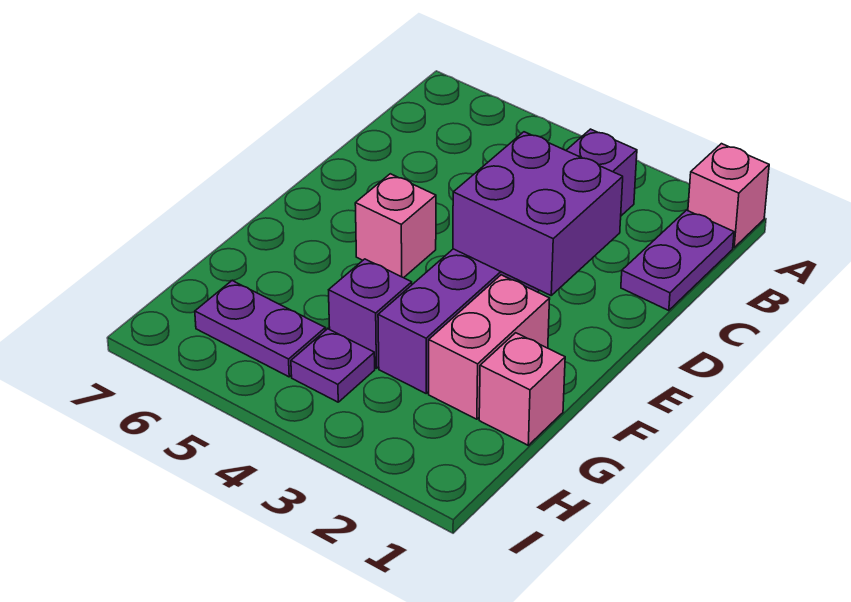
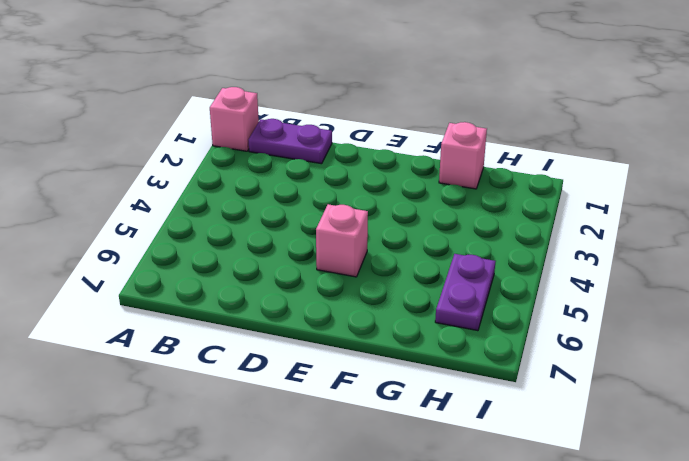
none -> purple 1x6 brick [378,129,637,393]
none -> pink 1x2 brick [429,275,550,419]

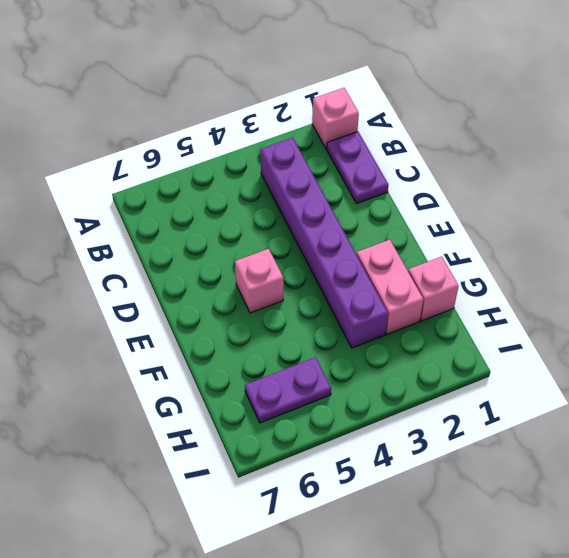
none -> purple 1x1 brick [329,259,412,368]
none -> purple 1x1 plate [291,329,375,402]

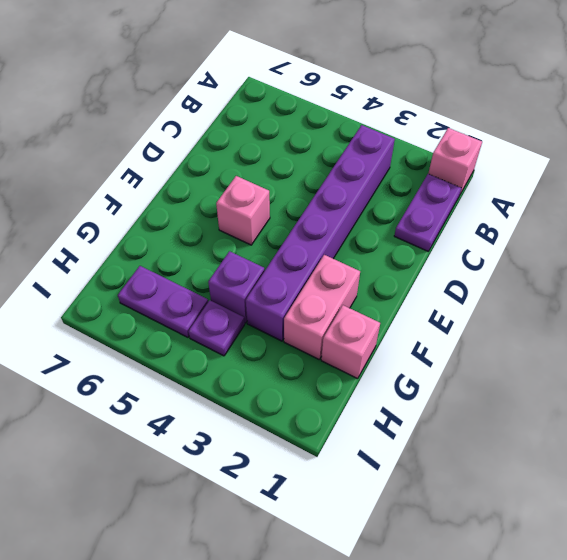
none -> purple 2x2 brick [453,132,623,295]

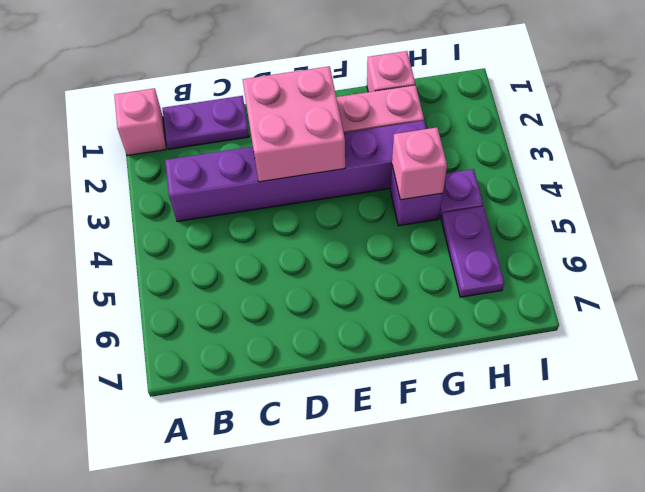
pink 2x2 brick [243,66,345,182] -> purple 2x2 brick [453,132,623,295]
pink 1x1 brick [392,127,447,200] -> pink 1x1 brick moved to [355,174,436,278]

